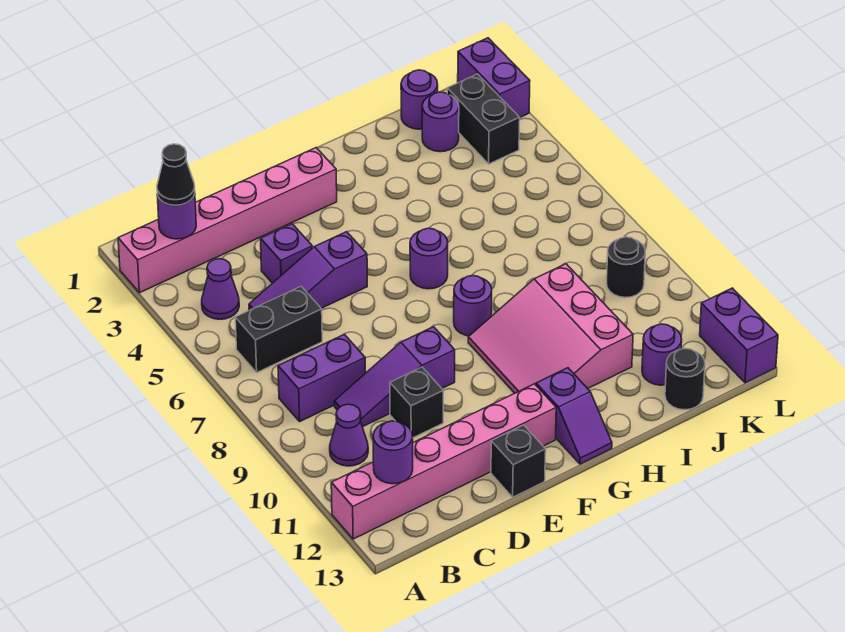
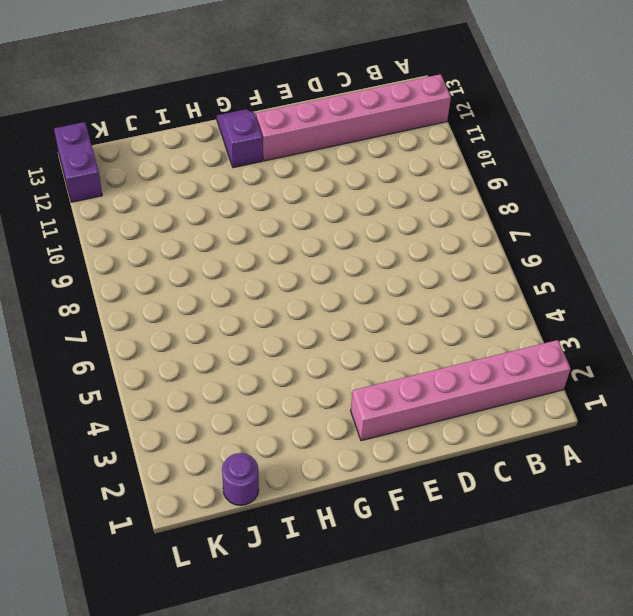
none -> purple 1x1 cone [202,259,239,319]
none -> black 1x2 brick [235,286,322,372]
none -> purple 1x2 brick [278,334,365,421]

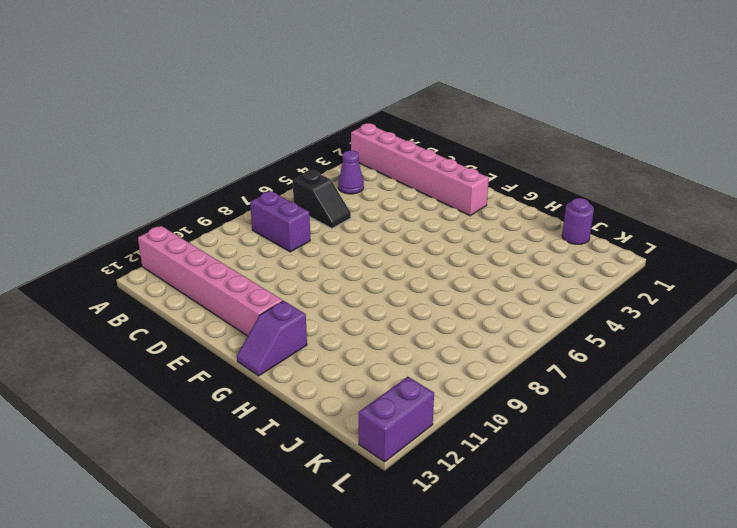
black 1x2 slope [293,170,351,228] -> black 1x2 brick [235,286,322,372]
none -> purple 1x1 cone [330,404,368,466]
none -> purple 1x3 slope [249,232,367,310]
none -> purple 1x3 slope [334,327,455,427]

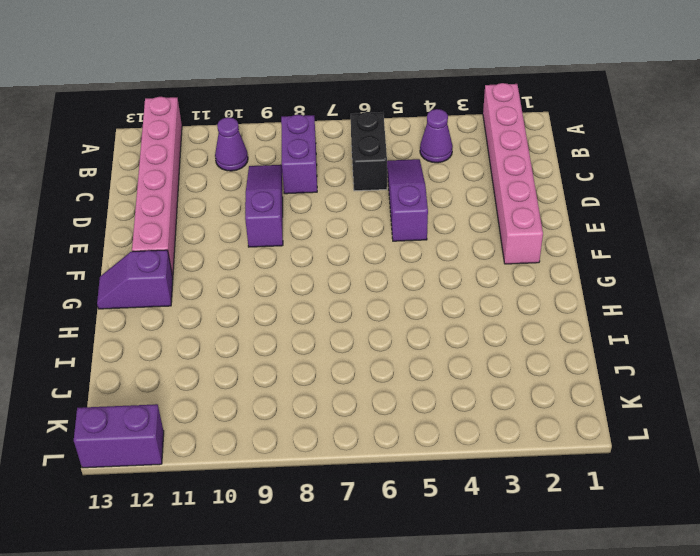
none -> purple 1x1 brick [261,224,312,283]
none -> black 1x1 brick [390,367,443,438]
none -> black 1x1 brick [491,425,546,497]

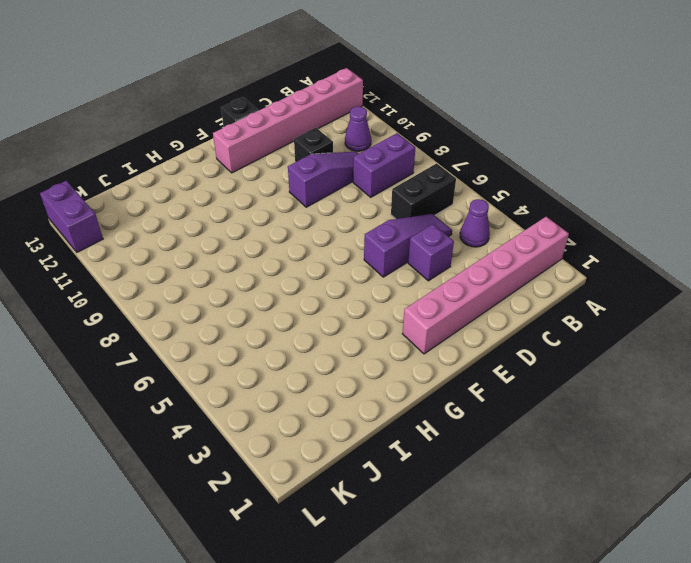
none -> purple 1x1 round brick [410,228,448,289]
none -> purple 1x1 round brick [454,275,492,336]
none -> pink 3x3 slope [468,264,633,393]

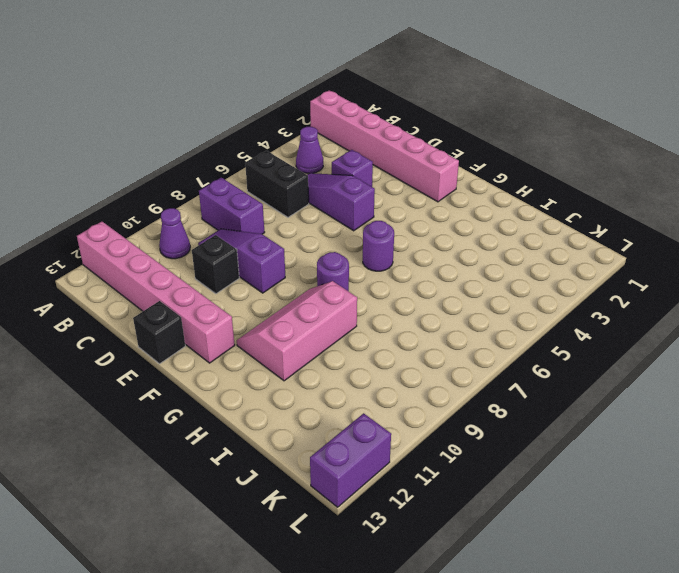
pink 2x3 slope [237,281,357,381] -> pink 3x3 slope [468,264,633,393]
none -> purple 1x2 slope [536,368,612,464]
none -> purple 1x1 round brick [401,70,438,129]
none -> purple 1x1 round brick [422,92,459,152]

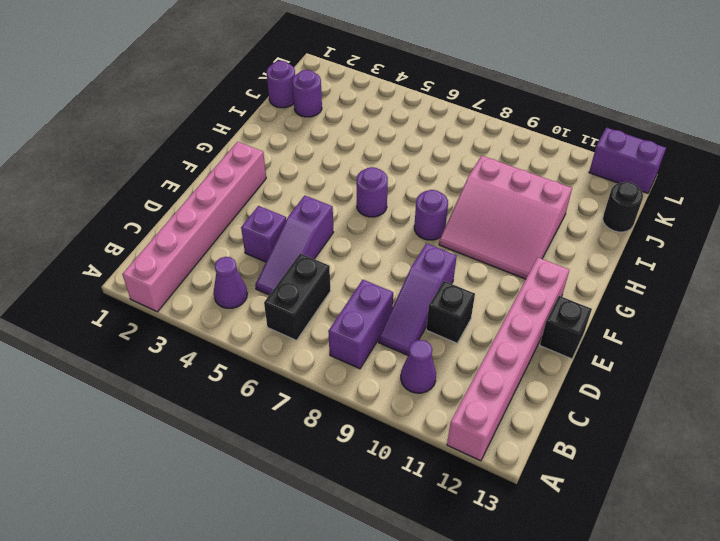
none -> purple 1x2 slope [536,368,612,464]
none -> purple 1x1 round brick [642,324,682,385]
none -> black 1x2 brick [447,74,520,164]

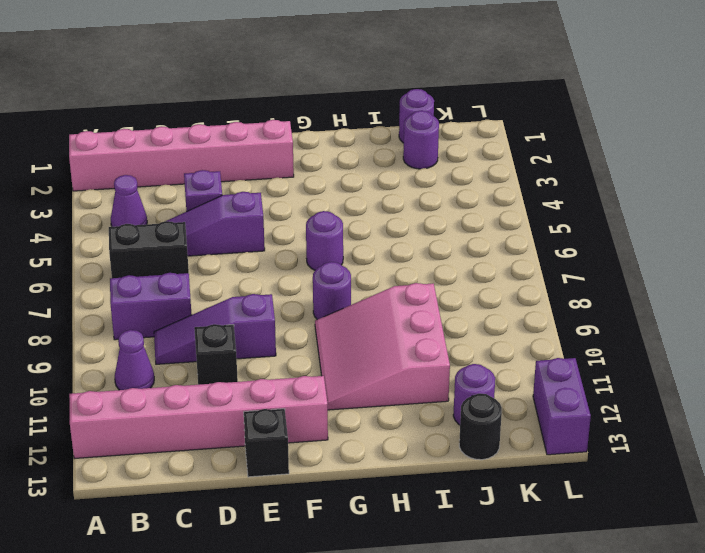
none -> purple 1x2 slope [536,368,612,464]
none -> black 1x2 brick [447,74,520,164]
none -> black 1x1 round brick [607,237,645,297]

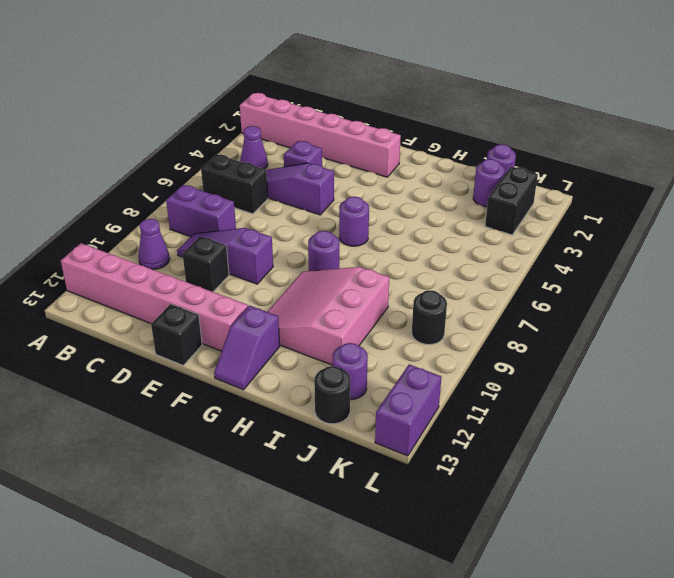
none -> purple 1x2 brick [458,38,530,117]
none -> purple 1x1 round brick [157,194,196,239]
none -> purple 1x1 round brick [373,421,413,484]

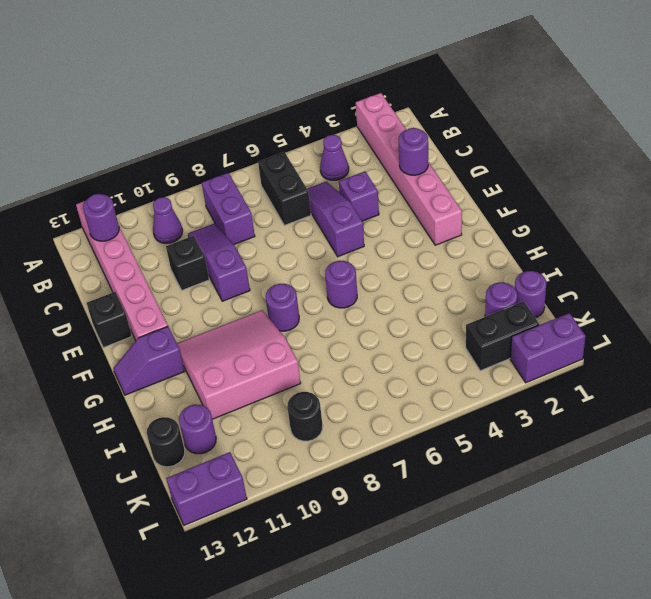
purple 1x1 round brick [399,128,428,175] -> purple 1x1 round brick moved to [157,194,196,239]
none -> black 1x1 cone [157,144,195,205]

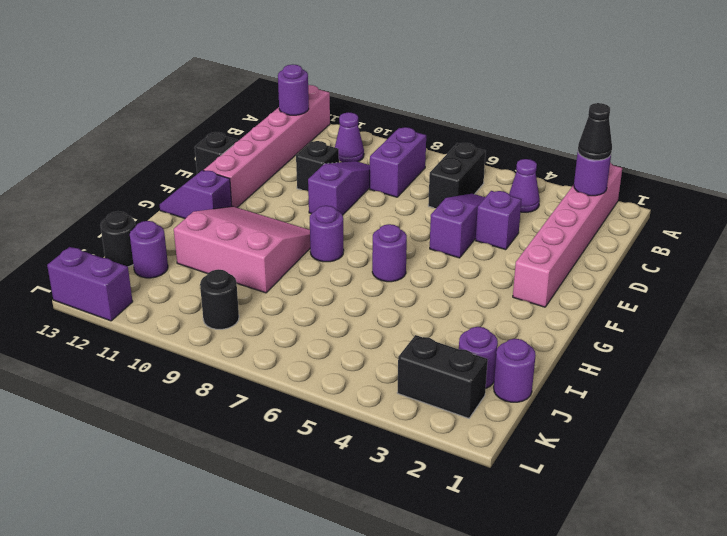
none -> purple 1x2 brick [458,38,530,117]

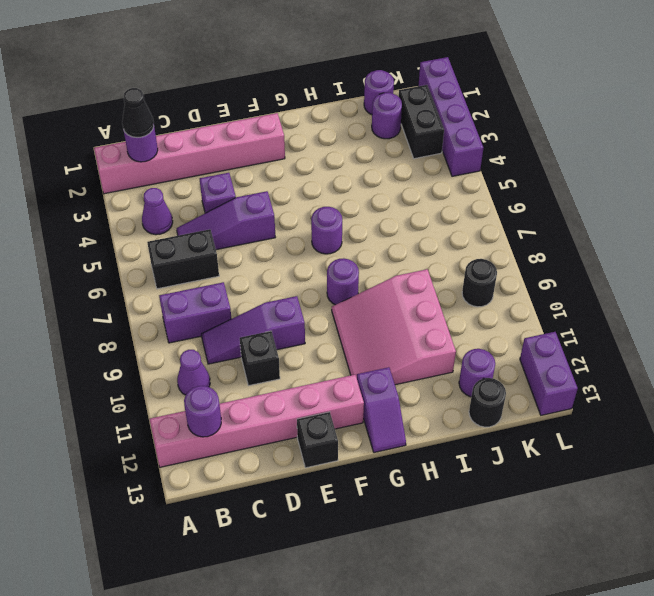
purple 1x4 brick [418,57,483,176] -> purple 1x2 brick [458,38,530,117]

